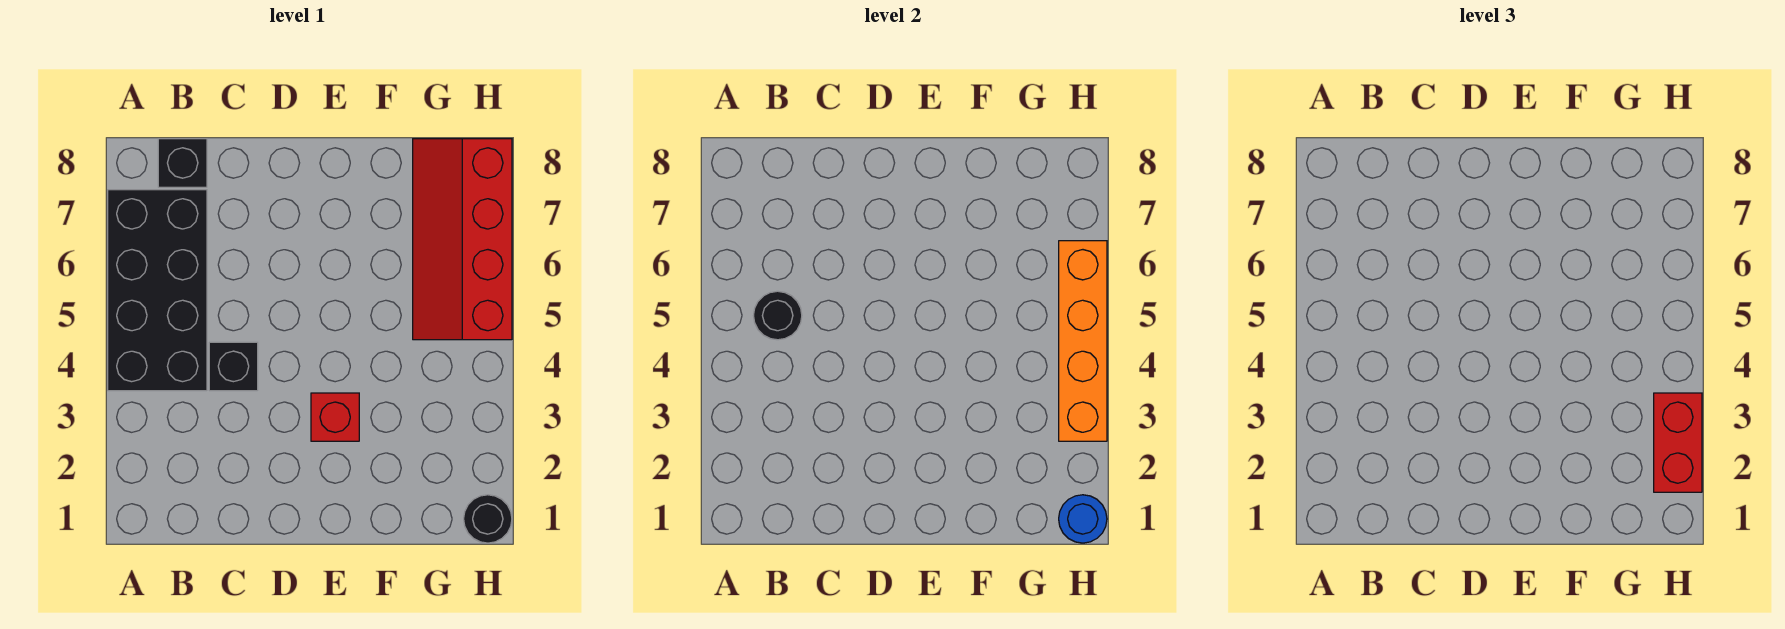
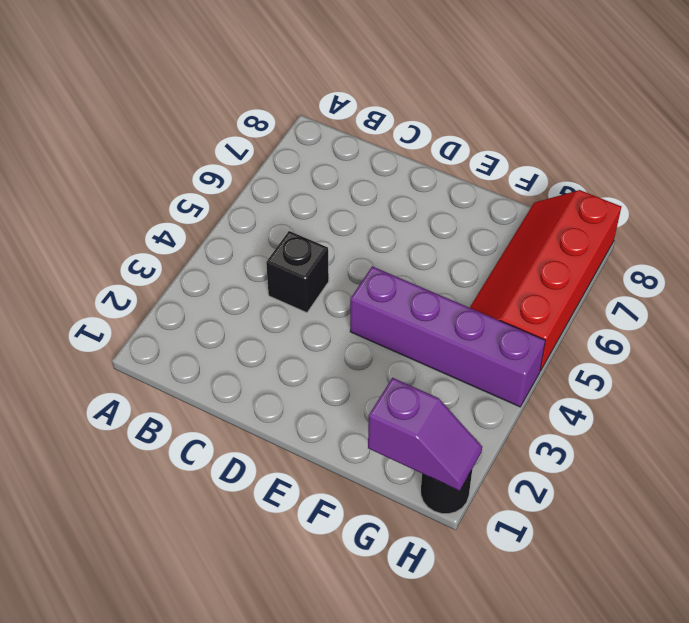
purple 1x4 brick [350,266,545,407] -> none
purple 1x2 slope [368,378,482,491] -> blue 1x1 round brick [1059,495,1107,543]
none -> black 2x4 brick [108,190,207,391]
none -> black 1x1 brick [158,139,207,187]

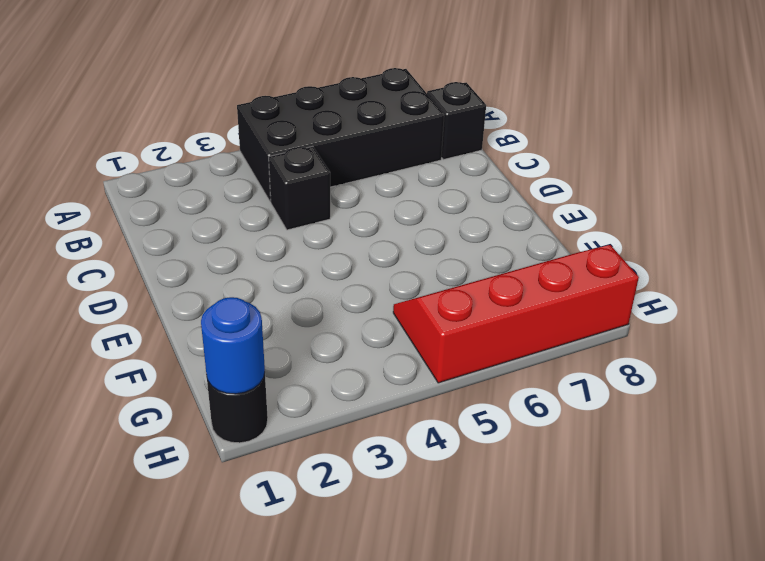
none -> red 1x1 brick [311,393,359,441]
none -> black 1x1 round brick [753,291,802,340]

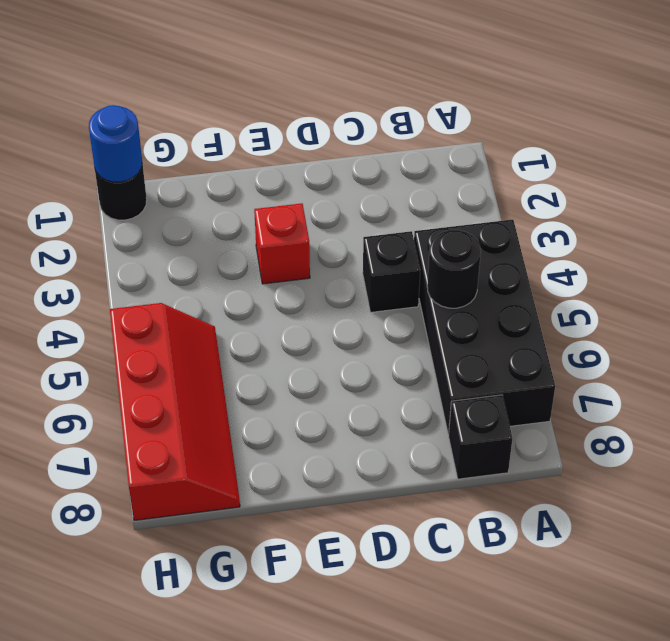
none -> orange 1x4 brick [1059,241,1107,441]
none -> red 1x2 brick [1654,393,1702,492]

